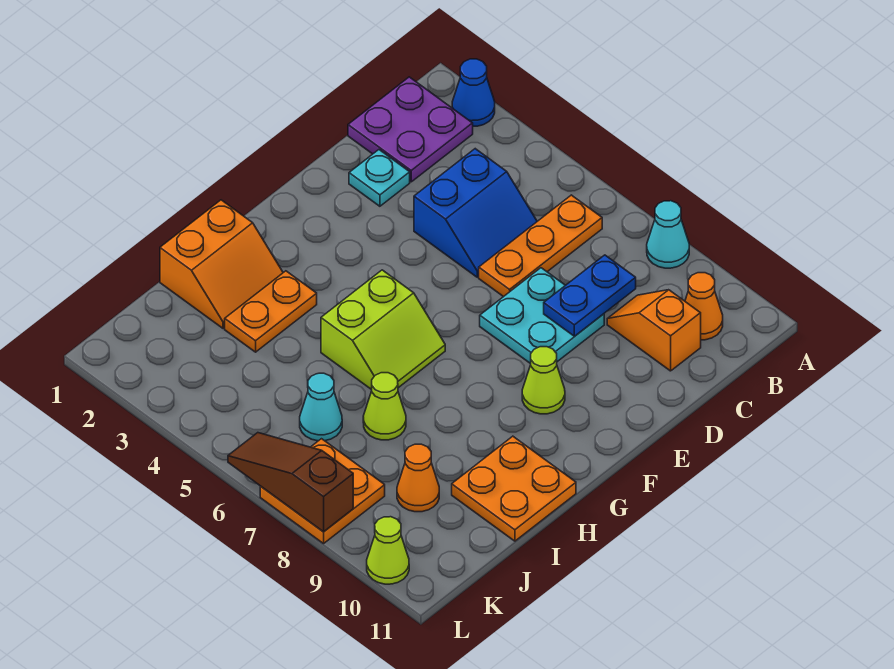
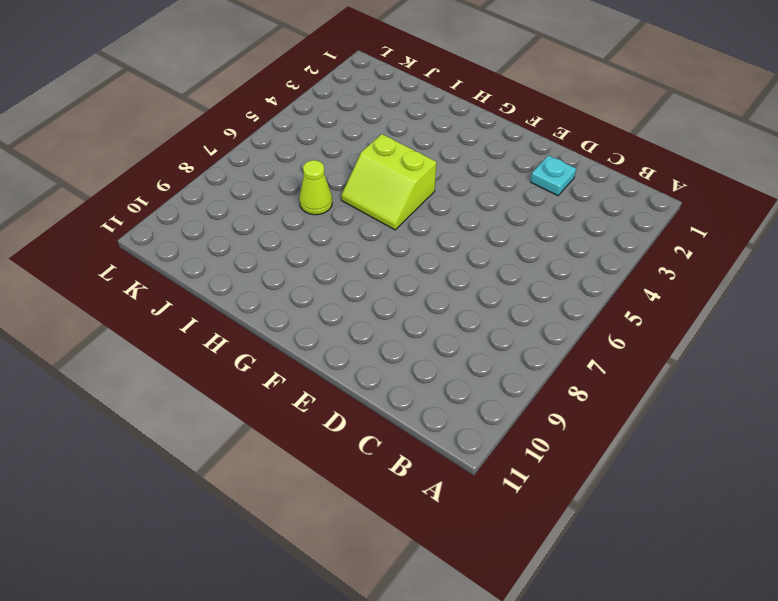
none -> blue 1x1 cone [452,59,495,126]
none -> cyan 1x1 cone [647,201,689,268]
none -> purple 2x2 plate [348,77,473,182]

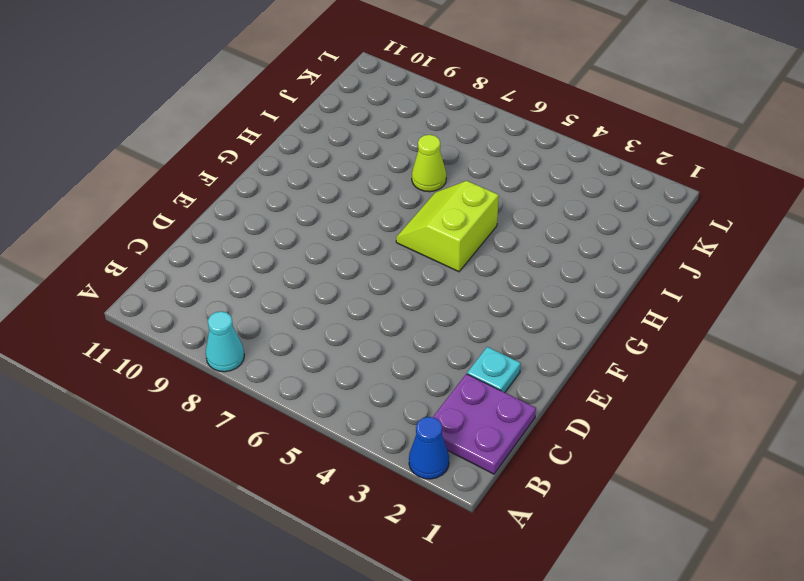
none -> orange 1x3 plate [479,195,602,297]
none -> orange 1x1 cone [685,273,723,340]
none -> blue 2x2 slope [414,149,537,277]

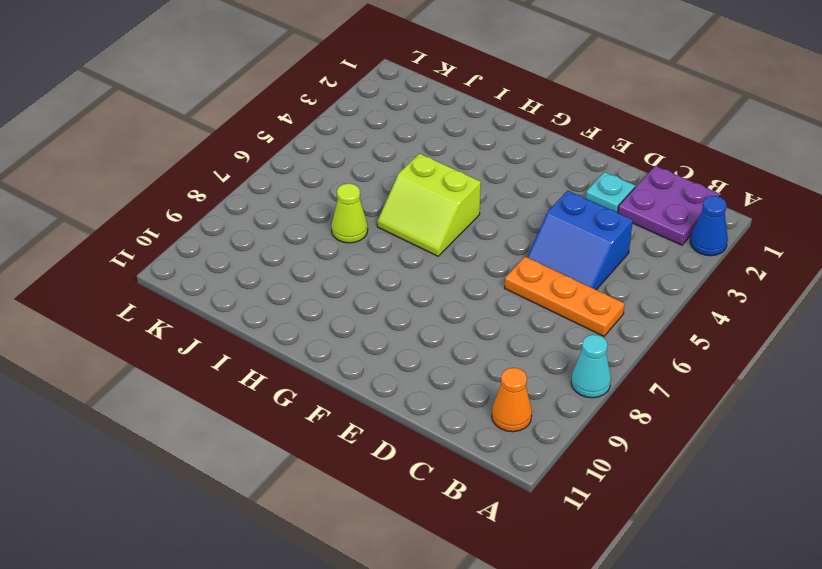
none -> orange 1x2 slope [607,290,701,371]
none -> cyan 2x2 plate [480,268,604,364]
none -> lime 1x1 cone [522,347,565,414]

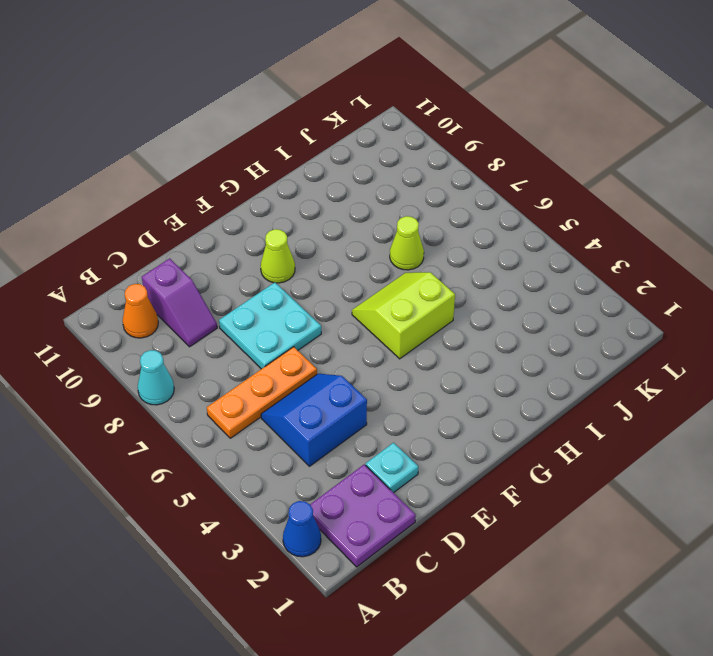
purple 1x2 slope [142,258,217,347] -> orange 1x2 slope [607,290,701,371]
none -> orange 2x2 slope [160,200,283,328]
none -> orange 1x2 plate [225,271,317,352]
none -> orange 2x2 plate [452,436,576,541]

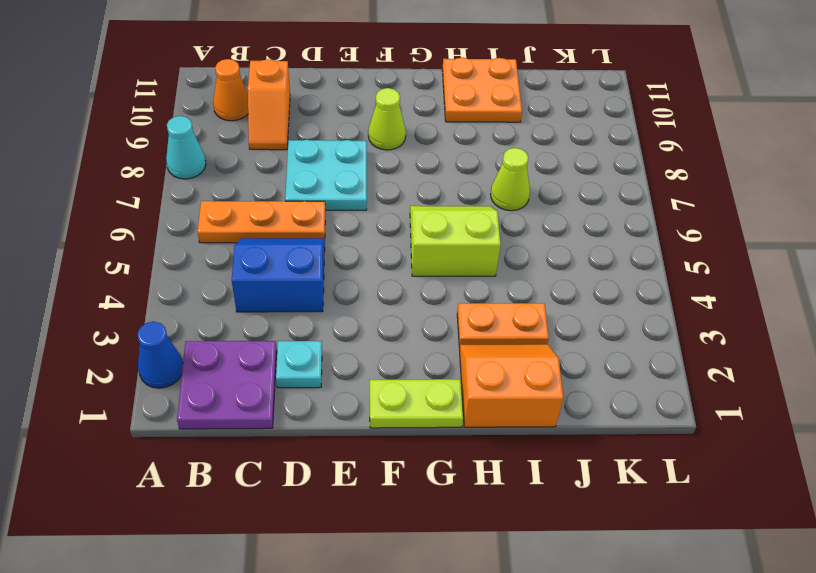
lime 1x2 plate [370,379,463,428] -> none
none -> cyan 1x1 cone [300,373,342,441]
none -> orange 1x1 cone [397,444,439,512]
none -> orange 2x2 plate [260,439,385,544]

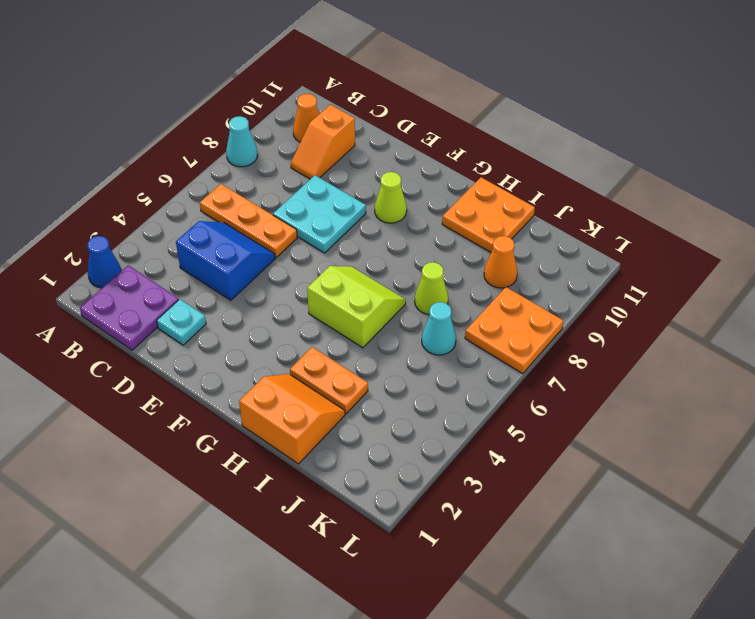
none -> lime 1x1 cone [367,517,409,584]
none -> blue 1x2 plate [544,255,636,336]
none -> brown 1x3 slope [228,433,353,532]

